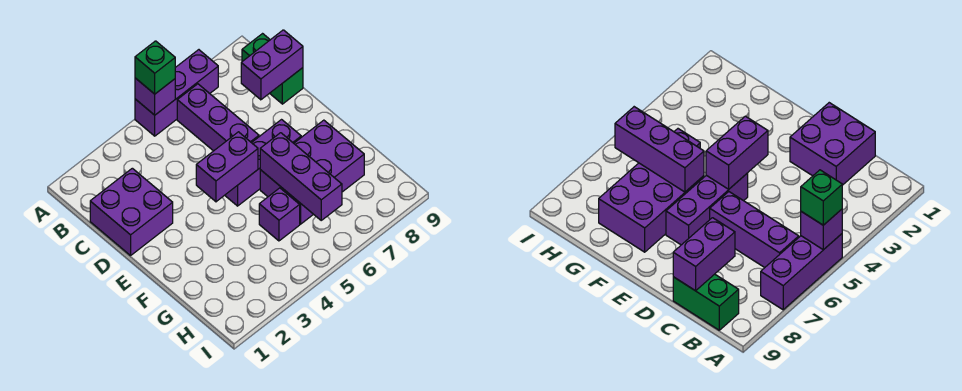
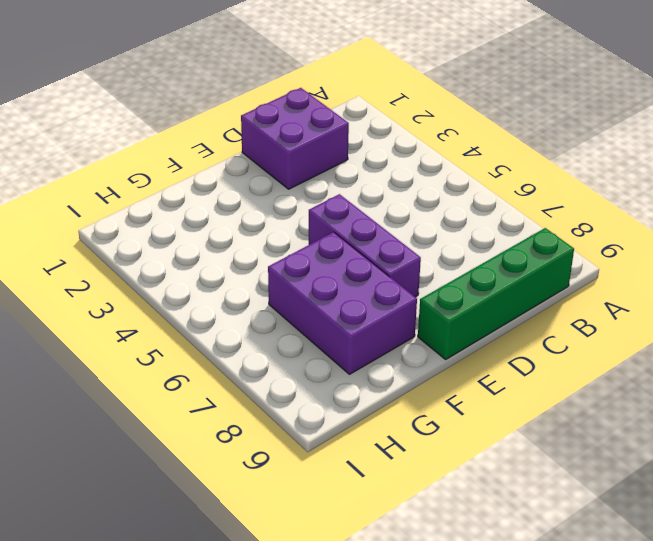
green 1x4 brick [418,228,574,359] -> green 1x2 brick [242,34,303,104]
none -> purple 1x3 brick [135,50,218,136]
none -> purple 1x3 brick [177,84,259,151]
none -> purple 1x1 brick [259,188,300,241]

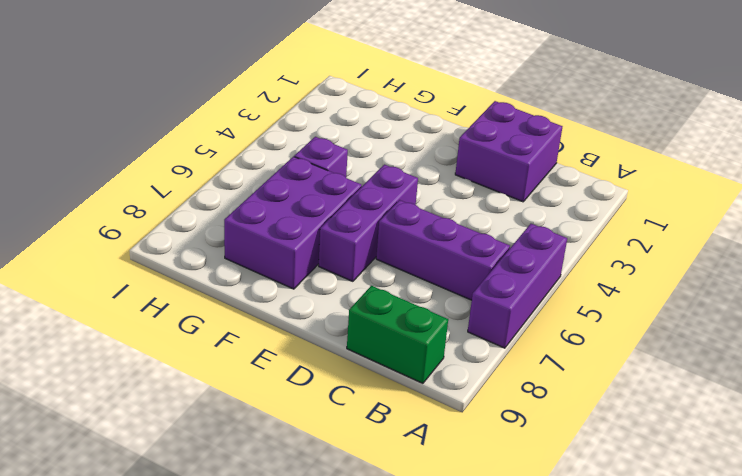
none -> purple 1x1 brick [135,78,175,115]
none -> purple 1x2 brick [241,30,303,100]
none -> purple 1x2 brick [196,132,258,202]

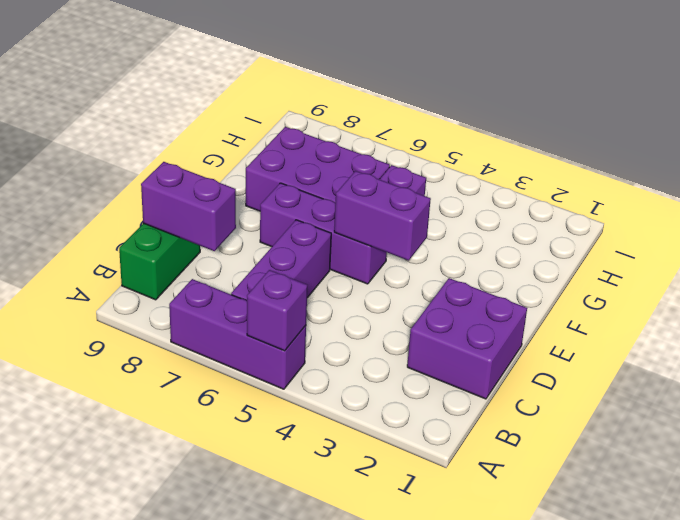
none -> purple 1x3 brick [260,133,342,220]
none -> green 1x1 brick [135,41,175,94]

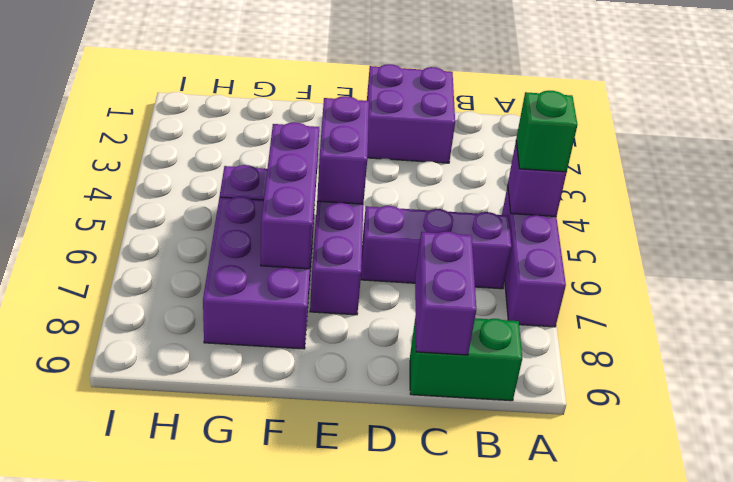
purple 1x3 brick [261,122,319,269] -> purple 1x3 brick turned to [260,133,342,220]

